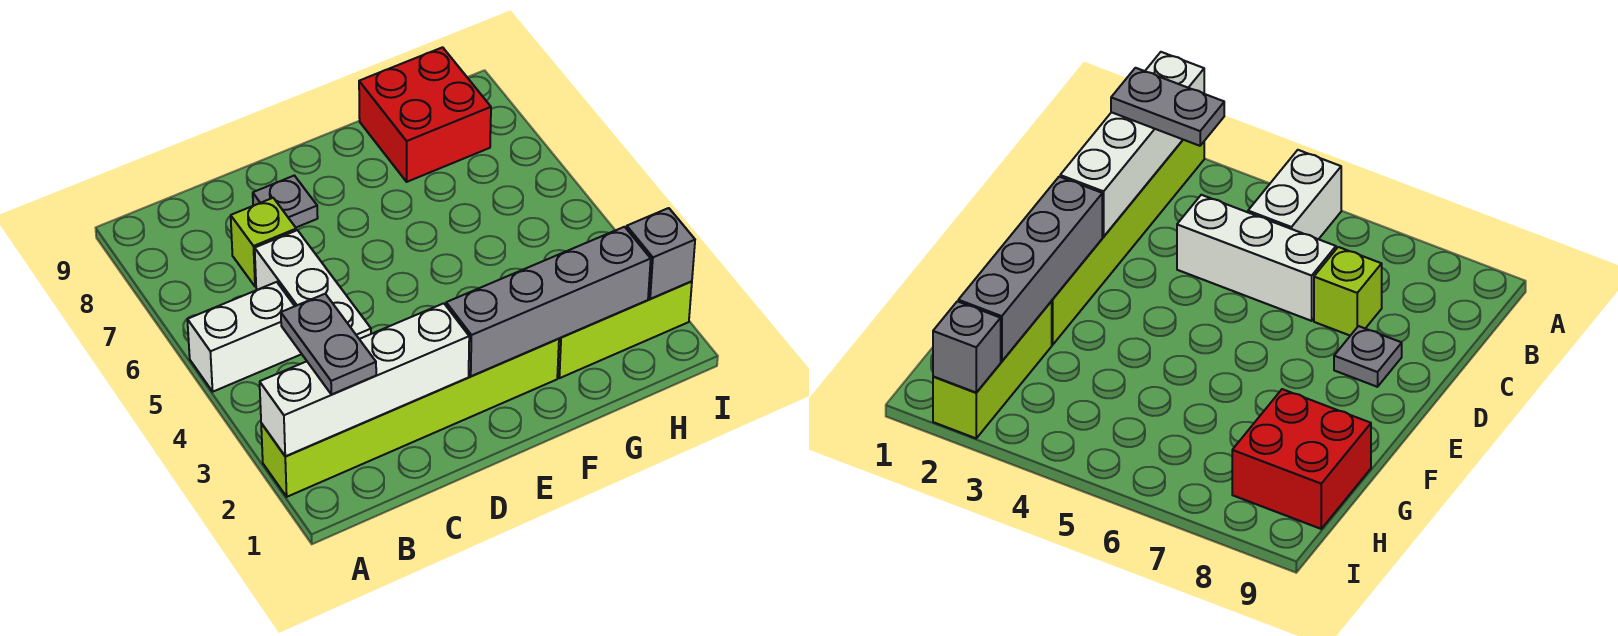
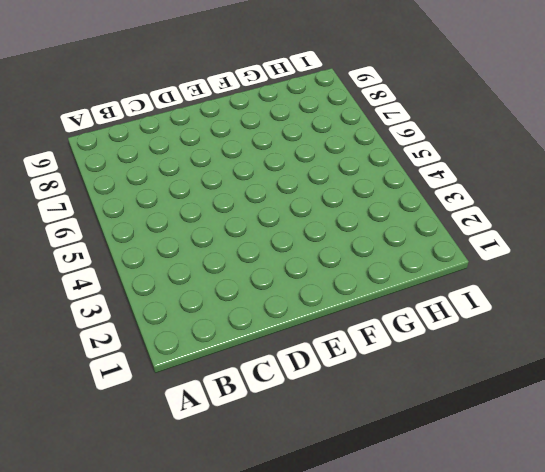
none -> lime 1x6 brick [261,339,559,497]
none -> white 1x2 brick [187,282,301,392]

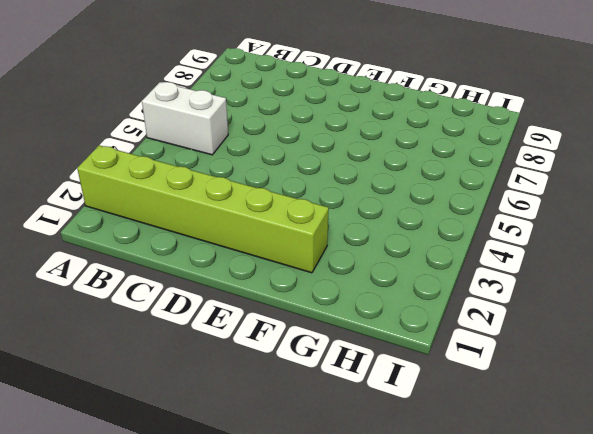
none -> white 1x3 brick [255,230,371,339]
none -> lime 1x1 brick [231,198,296,287]

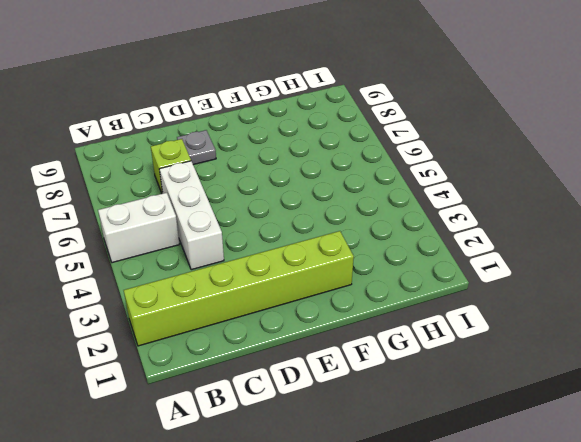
none -> lime 1x3 brick [557,281,692,378]
none -> red 2x2 brick [359,47,491,182]

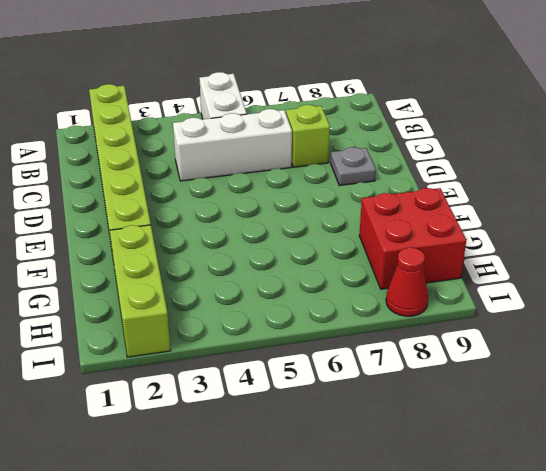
red 1x1 cone [386,248,428,316] -> none
none -> white 1x4 brick [260,303,469,456]
none -> grey 1x4 brick [446,227,651,376]

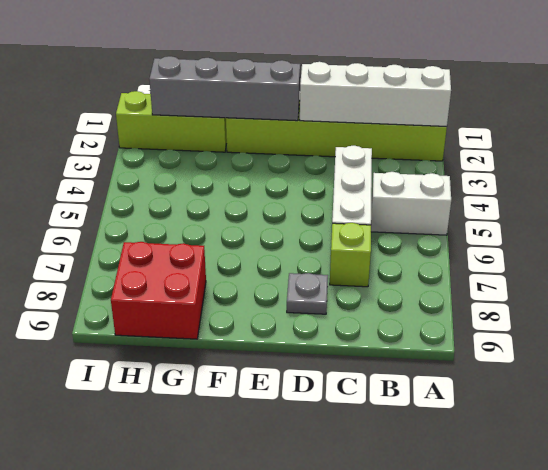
none -> grey 1x1 brick [627,208,695,299]
none -> grey 1x2 plate [281,294,376,395]

